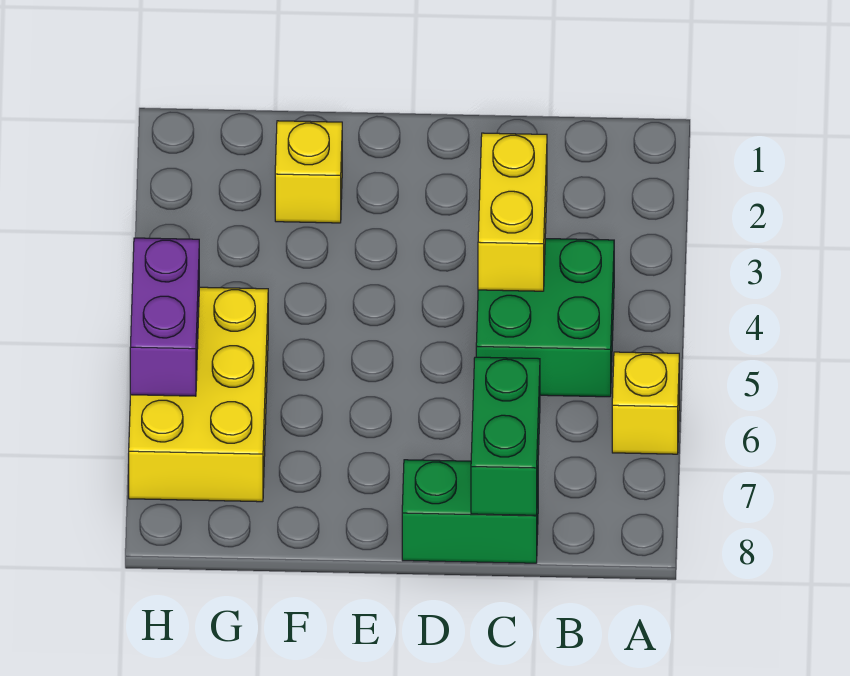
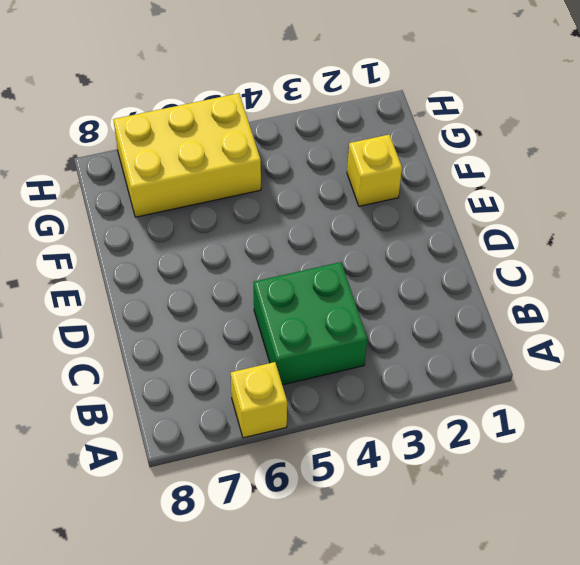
none -> green 1x2 brick [402,460,538,563]
none -> yellow 1x2 brick [478,133,547,291]

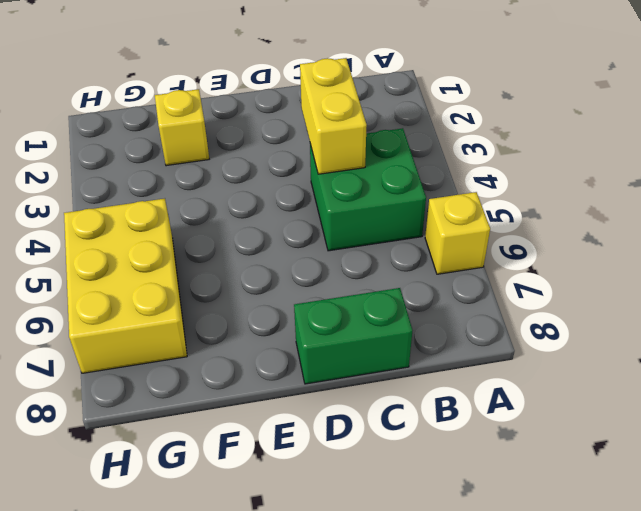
none -> green 1x2 brick [471,357,540,515]
none -> purple 1x2 brick [130,238,199,396]

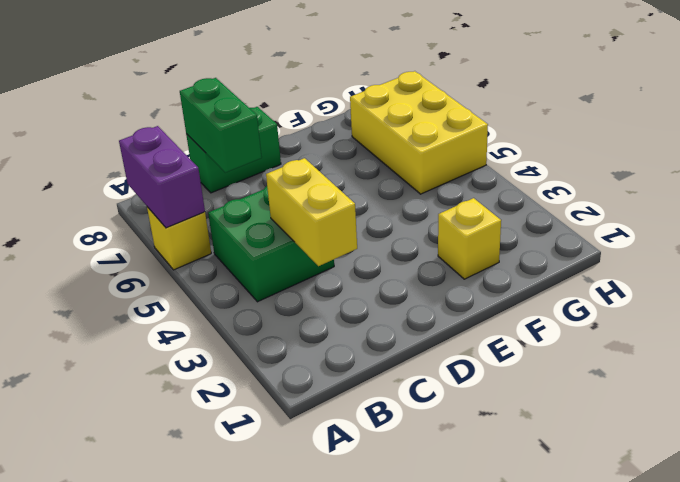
purple 1x2 brick [119,126,205,228] -> purple 1x2 brick moved to [130,238,199,396]

